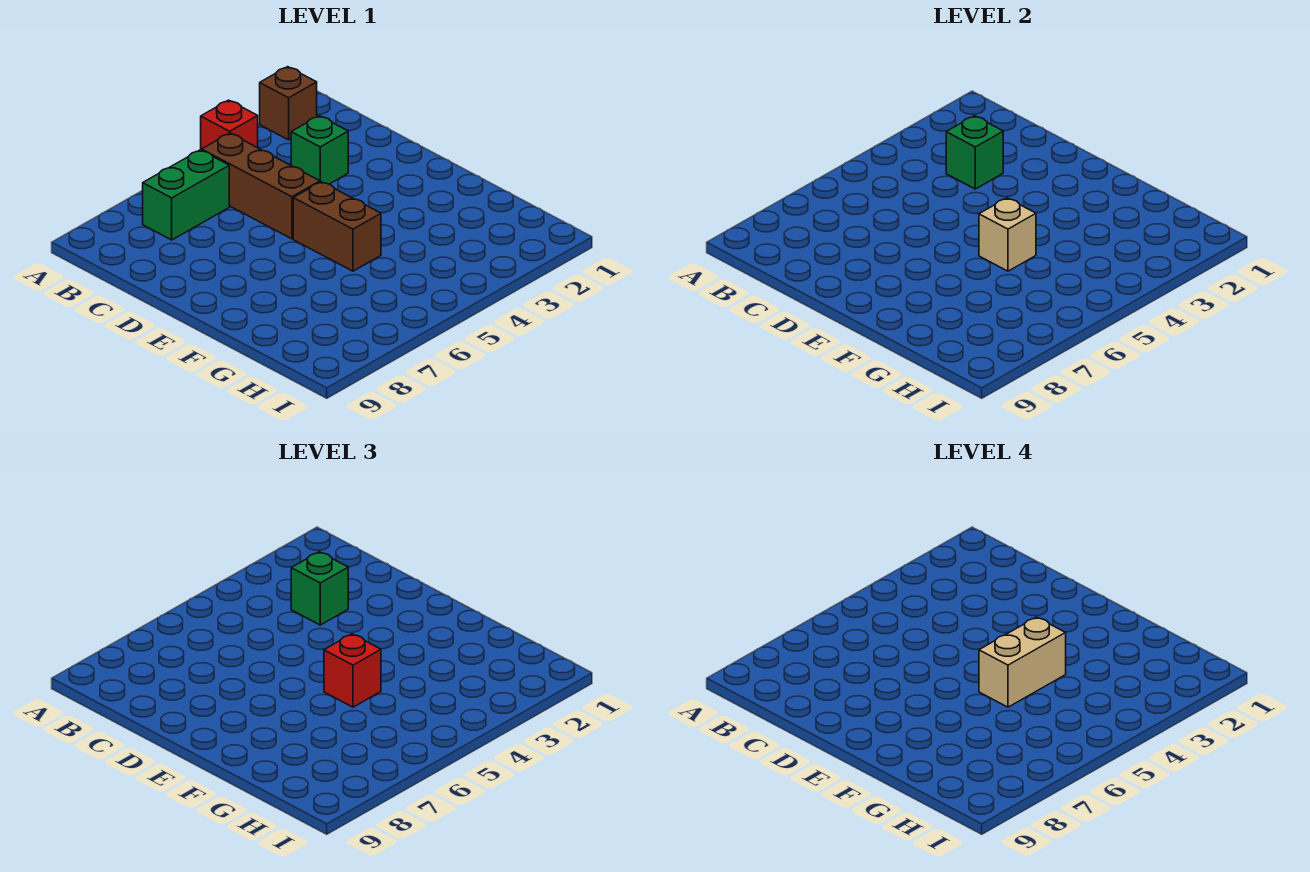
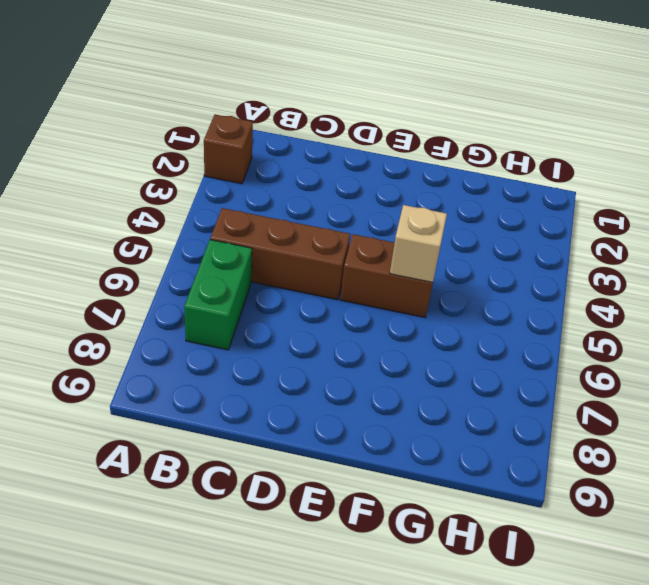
none -> red 1x1 brick [201,100,258,150]
none -> green 1x1 brick [291,116,348,184]

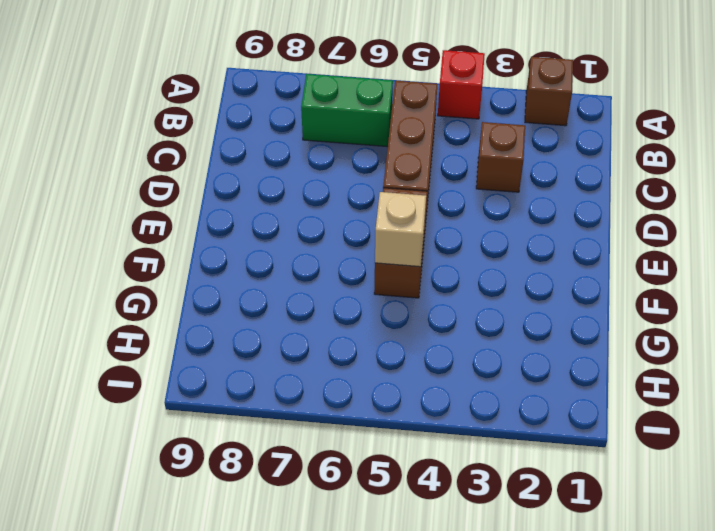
brown 1x1 brick [476,122,525,192] -> green 1x1 brick [291,116,348,184]
none -> green 1x1 brick [946,116,1003,189]
none -> green 1x1 brick [291,552,348,625]

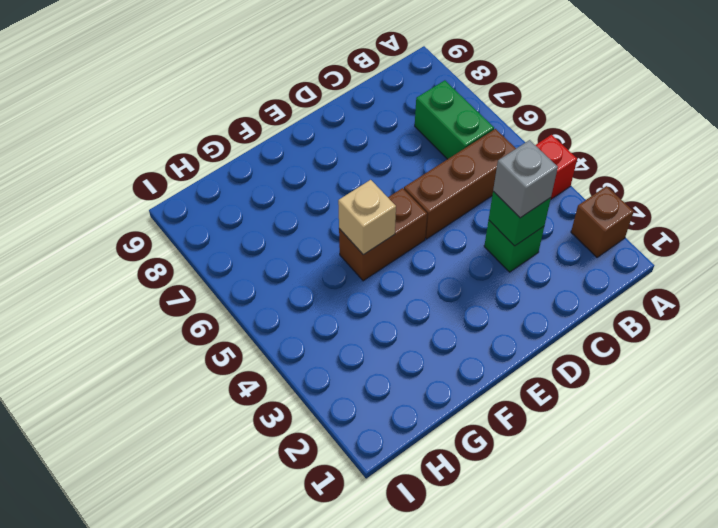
grey 1x1 brick [493,140,558,218] -> green 1x1 brick [291,552,348,625]
none -> red 1x1 brick [324,634,381,707]
none -> tan 1x2 brick [979,617,1066,707]

